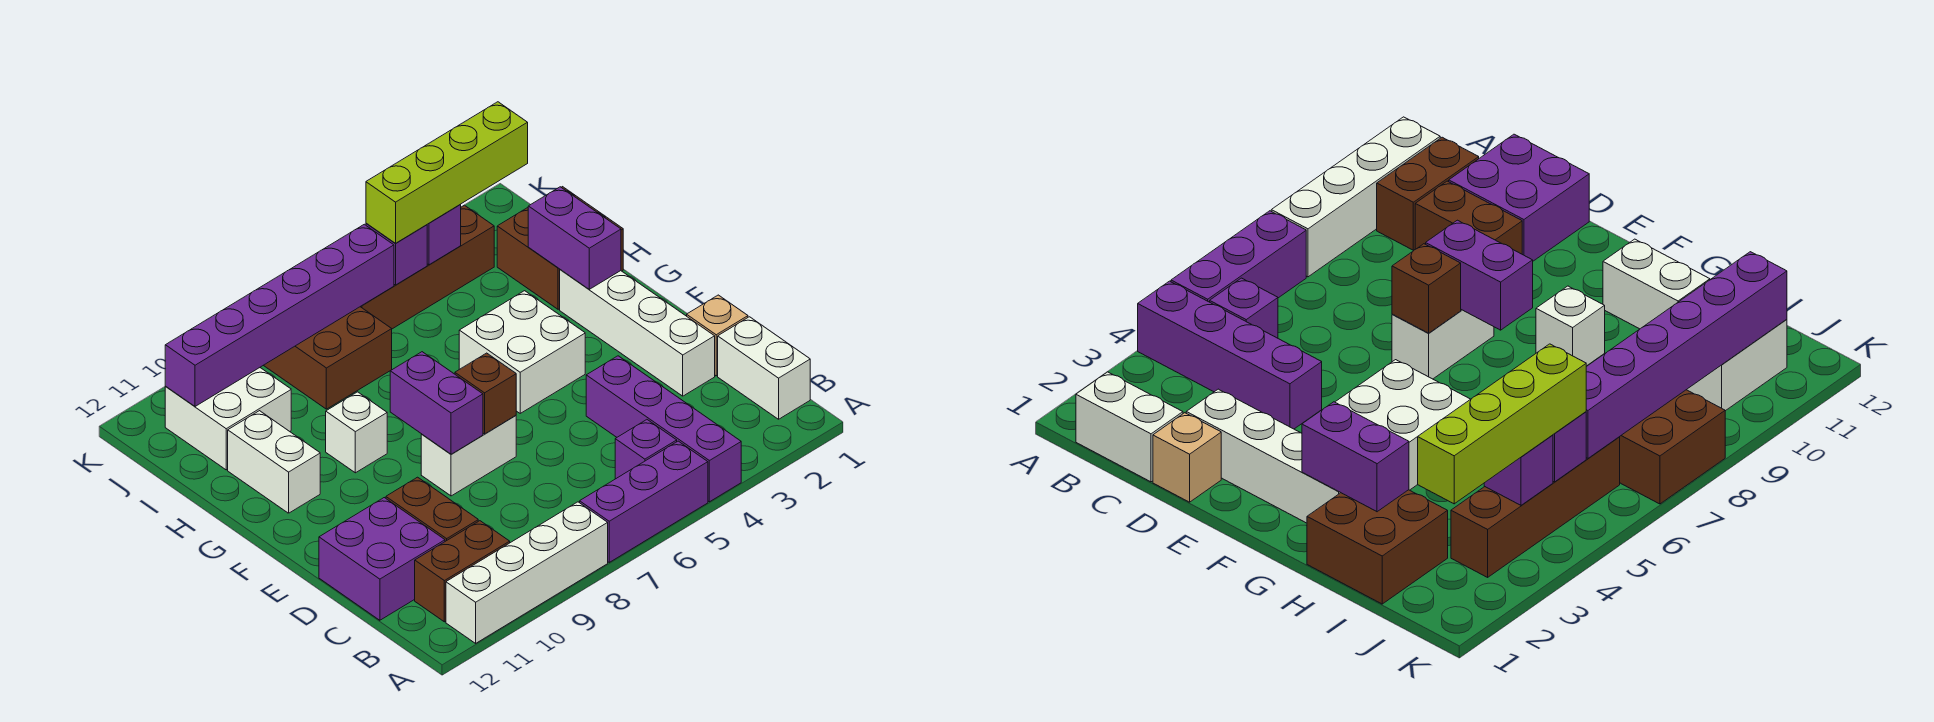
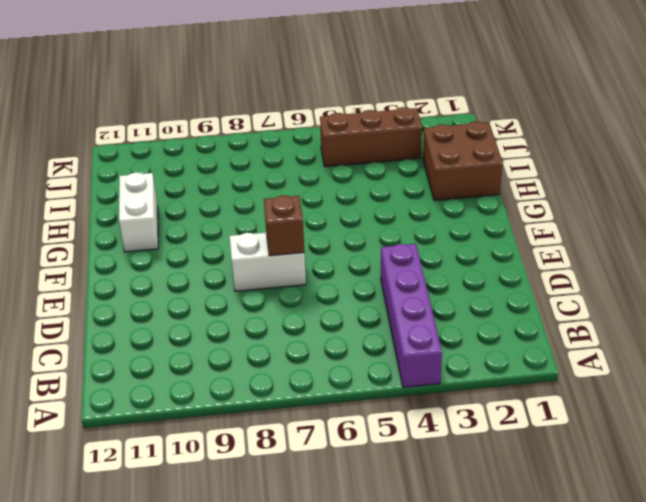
brown 1x3 brick [320,107,422,167] -> brown 1x4 brick [360,205,494,329]
none -> purple 1x3 brick [580,441,708,562]
none -> white 1x4 brick [446,502,608,643]
none -> white 1x2 brick [718,317,810,419]

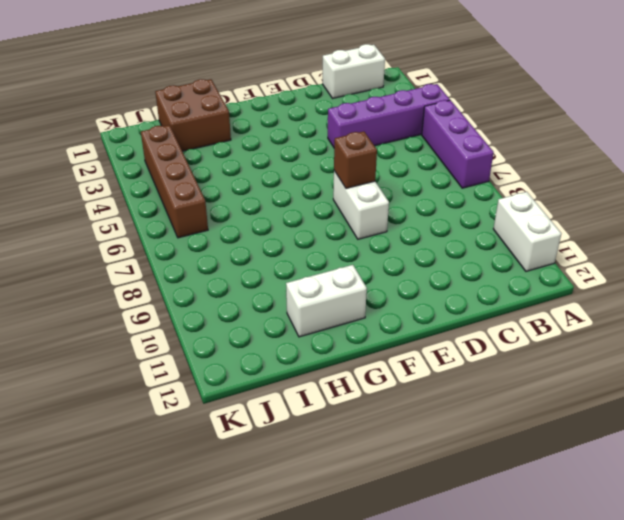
white 1x2 brick [493,192,561,271] -> white 1x4 brick [446,502,608,643]
none -> purple 1x1 brick [615,420,677,479]
none -> brown 1x2 brick [415,521,510,622]
none -> brown 1x2 brick [386,477,478,541]

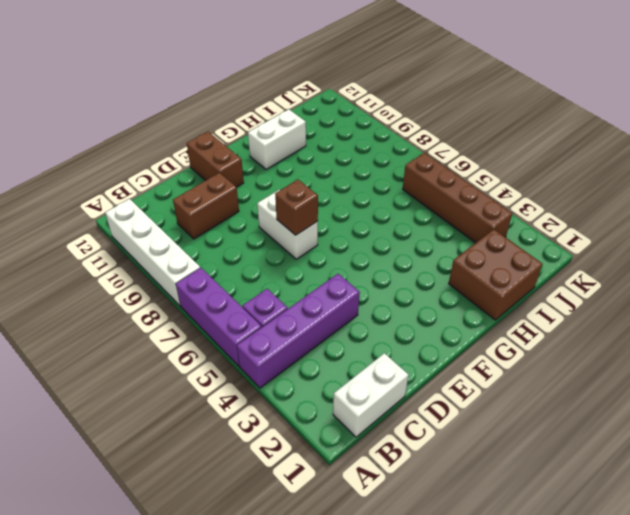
brown 1x2 brick [187,132,244,187] -> brown 1x2 brick moved to [415,521,510,622]
none -> purple 2x2 brick [319,498,445,620]
none -> tan 1x1 brick [687,295,748,376]
none -> white 1x4 brick [560,270,715,396]

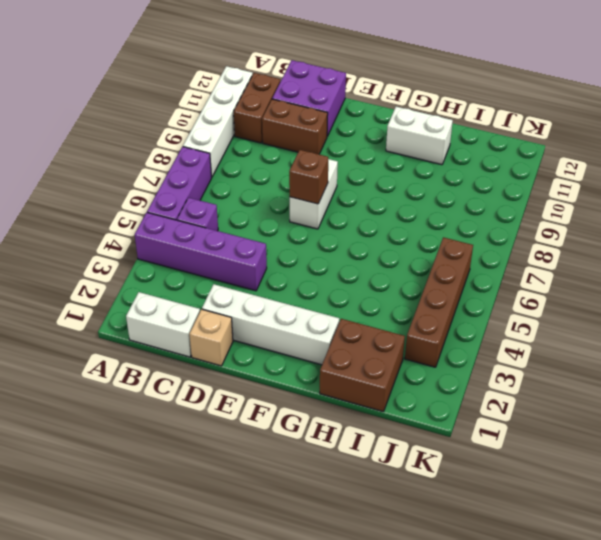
none -> white 2x2 brick [459,291,585,413]
none -> white 1x1 brick [326,392,387,473]
none -> brown 2x3 brick [264,307,392,409]

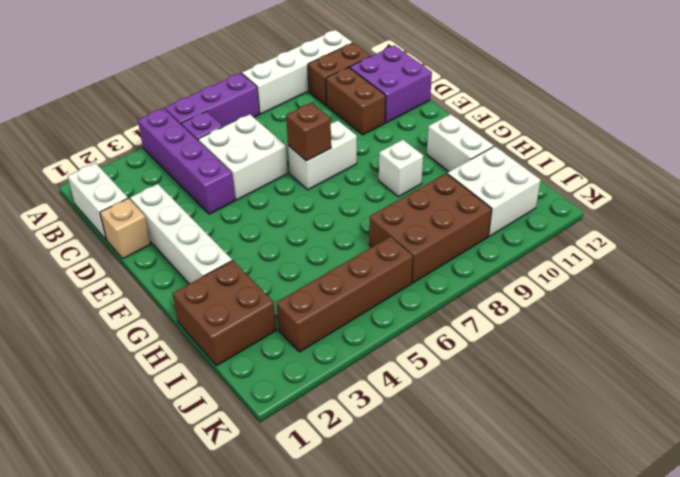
white 2x2 brick [198,114,288,200] -> white 2x2 brick moved to [459,291,585,413]
brown 2x3 brick [369,173,492,283] -> brown 2x3 brick turned to [264,307,392,409]
none -> purple 1x2 brick [390,352,483,454]
none -> purple 1x2 brick [528,187,621,289]
none -> purple 1x1 brick [427,205,461,265]

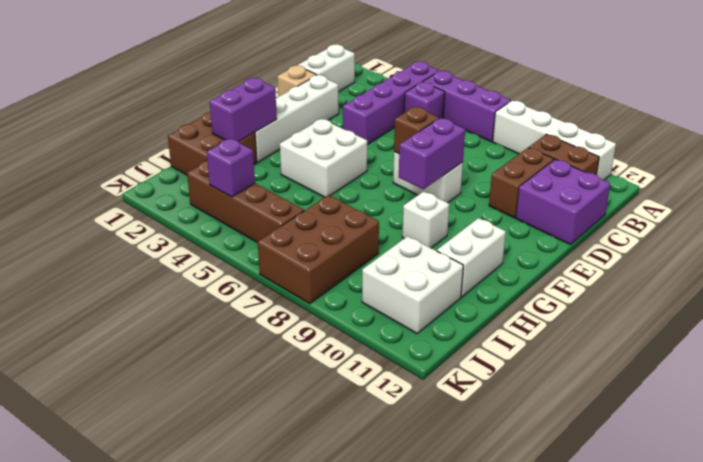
none -> purple 1x1 brick [366,223,427,285]
none -> purple 1x6 brick [165,224,394,406]
none -> lime 1x4 brick [366,102,528,244]

